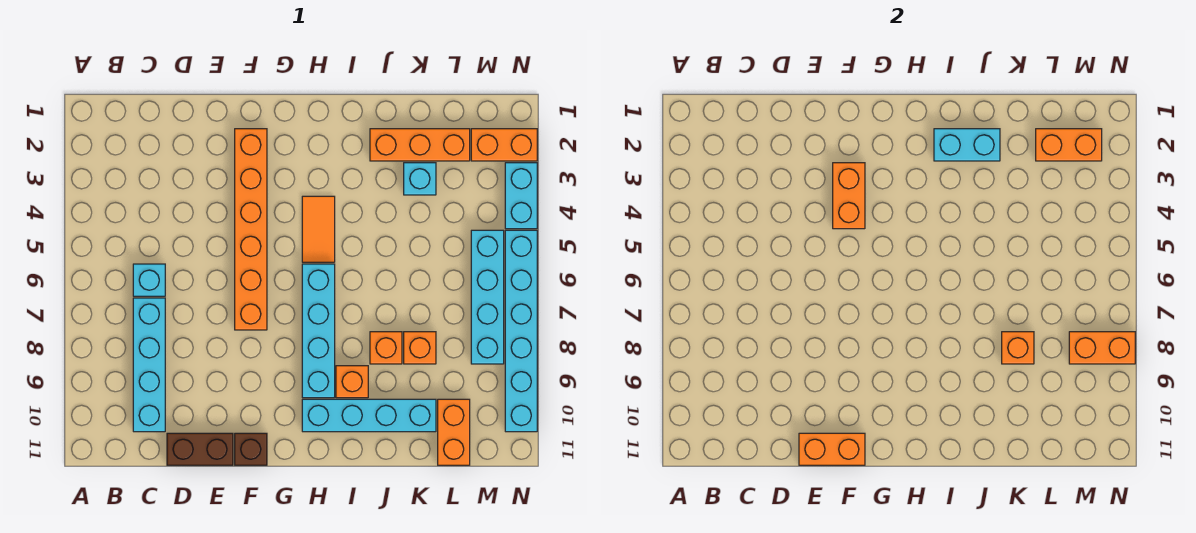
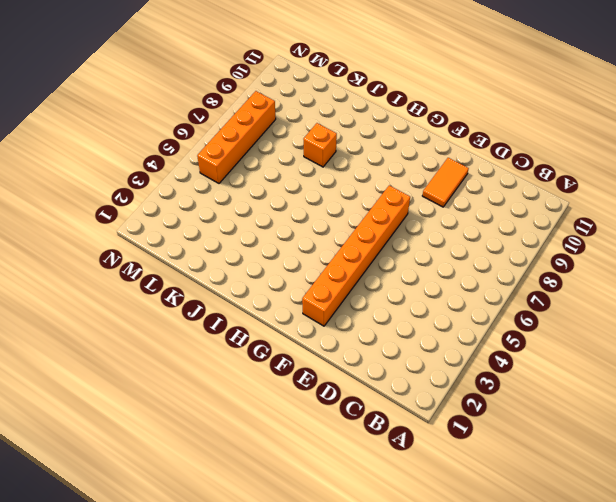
orange 1x2 tile [422,158,469,207] -> orange 1x2 tile moved to [302,196,335,262]
orange 1x4 brick [197,91,276,183] -> cyan 1x4 brick [471,230,504,364]
none -> cyan 1x1 brick [133,264,165,296]
none -> cyan 1x4 brick [133,298,165,432]
none -> brown 1x2 brick [167,433,233,465]

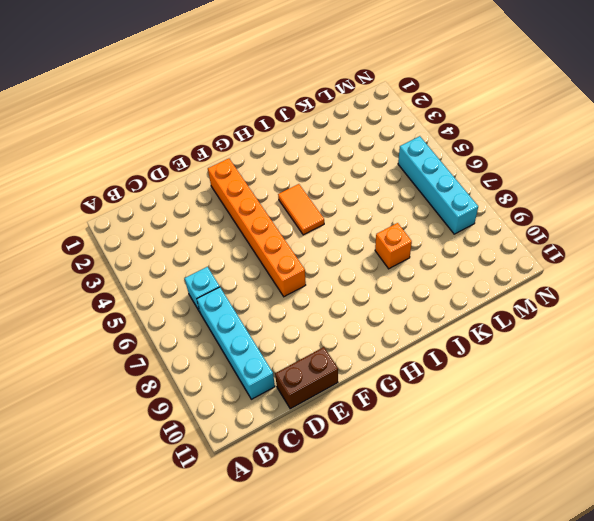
none -> brown 1x1 brick [235,433,267,465]
none -> cyan 1x4 brick [302,264,335,398]
none -> cyan 1x4 brick [302,399,436,432]

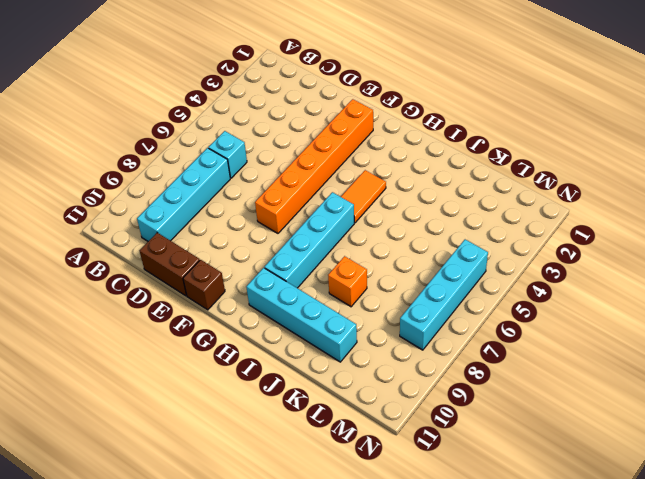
none -> orange 1x1 brick [336,366,368,398]
none -> orange 1x3 brick [370,129,470,161]
none -> cyan 1x1 brick [404,163,436,195]

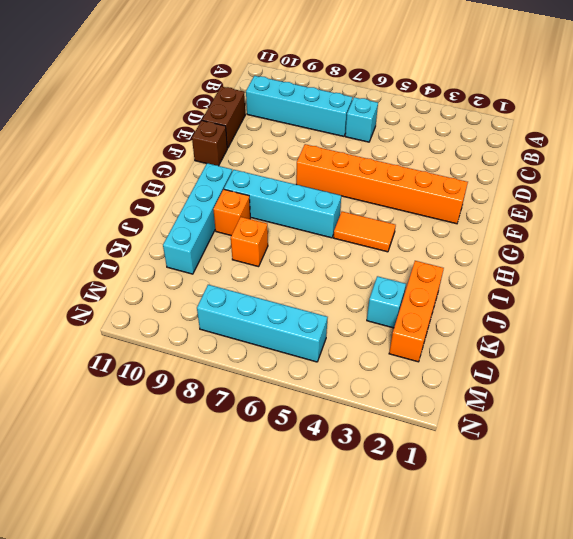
none -> orange 1x1 brick [404,332,436,364]
none -> orange 1x2 brick [438,399,470,465]
none -> orange 1x2 brick [471,129,537,161]

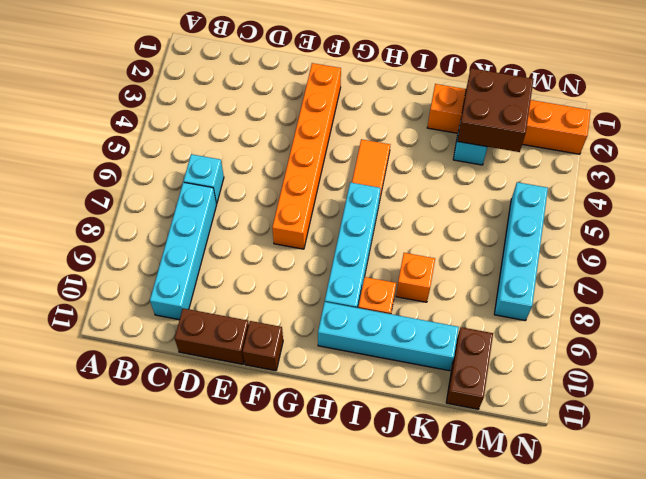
brown 2x2 brick [457,68,534,152] -> orange 1x2 brick [1036,129,1102,161]
brown 1x2 brick [446,327,493,409] -> orange 1x2 brick [438,399,470,465]
none -> orange 1x1 brick [404,332,436,364]
none -> cyan 1x2 brick [505,163,537,229]
none -> cyan 1x6 brick [505,230,537,432]

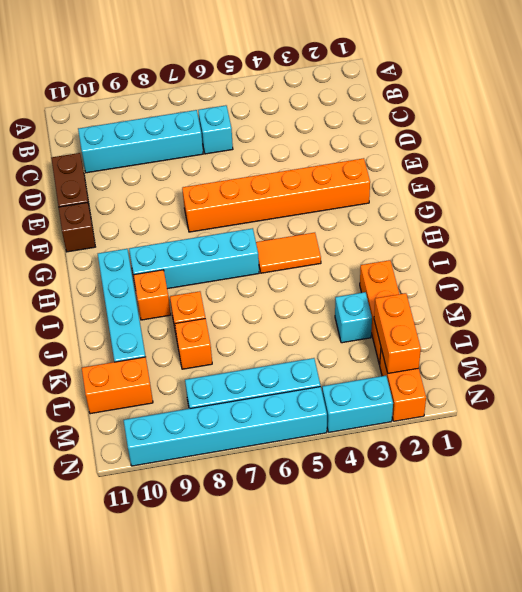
none -> orange 1x2 brick [799,433,865,465]
none -> orange 1x2 brick [833,163,865,229]
none -> cyan 1x2 brick [934,129,1000,161]

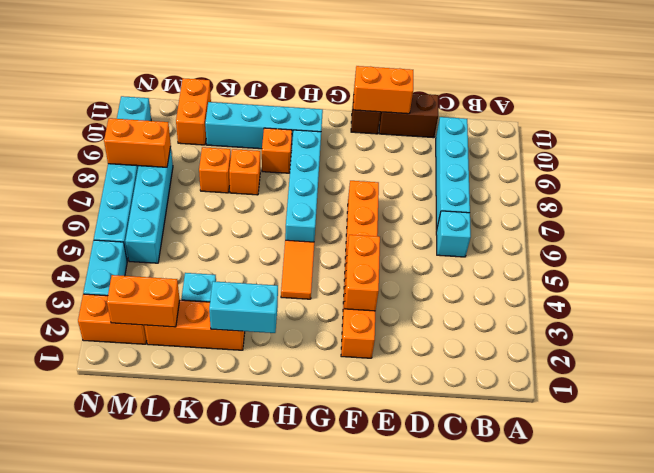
none -> orange 1x1 brick [1002,332,1034,364]

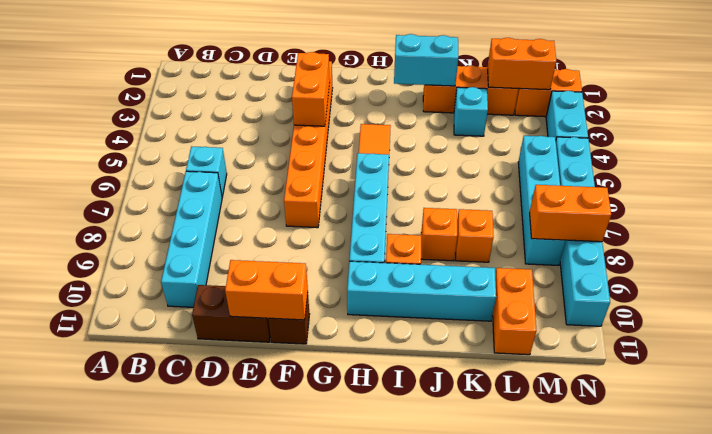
none -> orange 1x1 brick [1002,332,1034,364]

